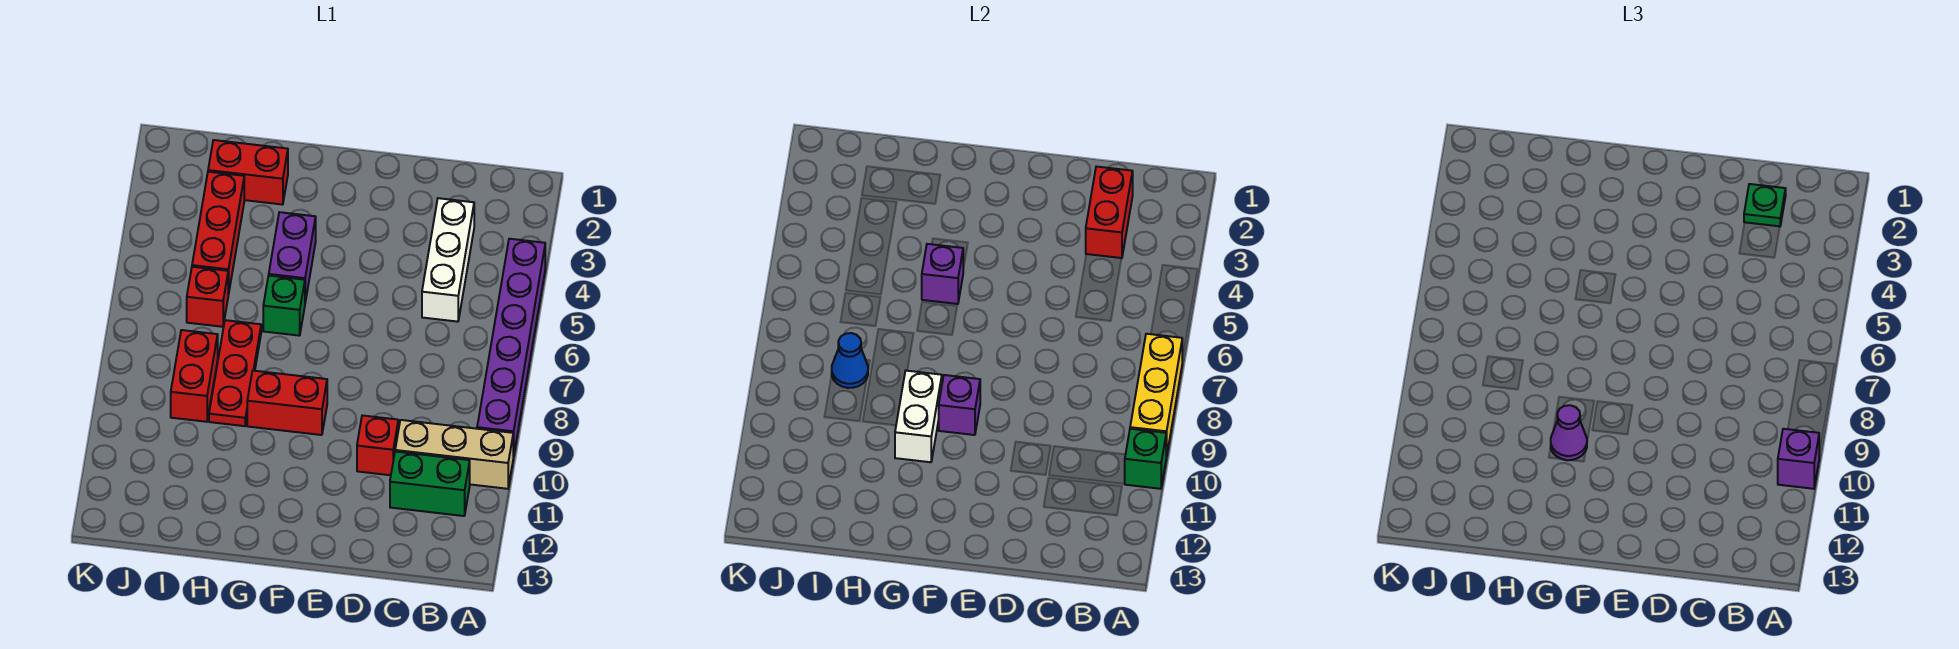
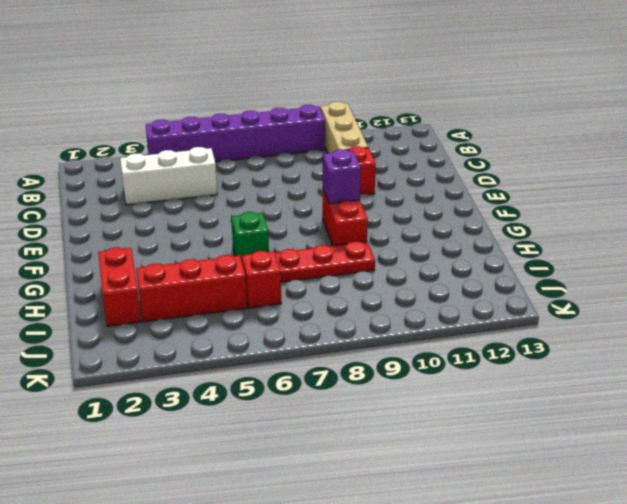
none -> green 1x2 brick [390,452,470,516]
none -> purple 1x2 brick [269,212,316,302]
none -> red 1x2 brick [171,330,218,422]

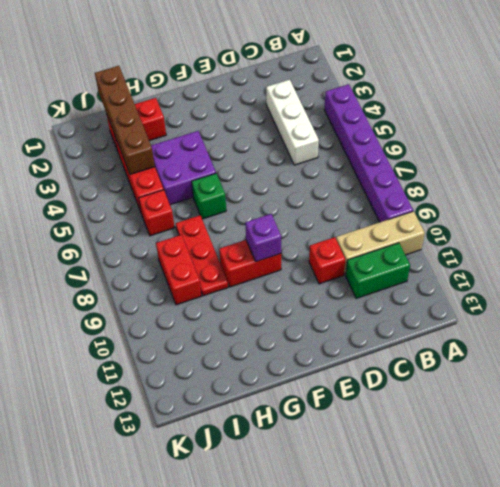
purple 2x2 brick [151,131,216,205] -> purple 1x2 brick [269,212,316,302]
brown 1x4 brick [95,66,155,174] -> none
none -> yellow 1x3 brick [1130,334,1182,457]
none -> green 1x1 brick [1125,429,1166,489]
none -> red 1x2 brick [1086,167,1133,258]

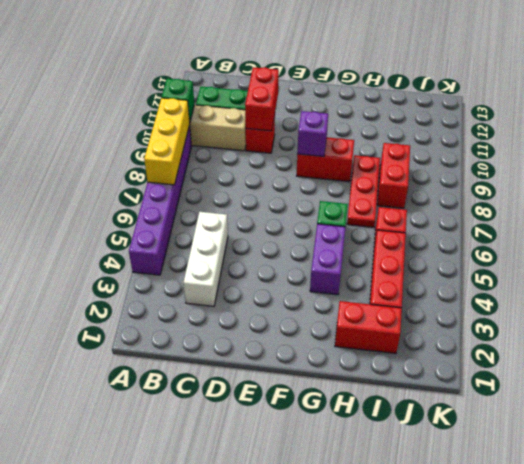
red 1x2 brick [245,67,279,131] -> red 1x2 brick moved to [1086,167,1133,258]
none -> purple 1x1 brick [922,244,963,304]
none -> white 1x2 brick [895,371,942,462]
none -> blue 1x1 cone [832,333,868,388]

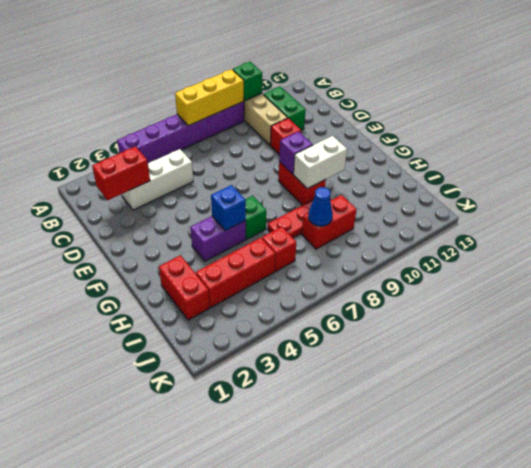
blue 1x1 brick [211,185,246,231] -> purple 1x1 brick [922,244,963,304]
none -> purple 1x1 brick [1778,429,1819,489]
none -> green 1x1 plate [1744,184,1786,226]
none -> purple 1x1 cone [1551,405,1587,460]

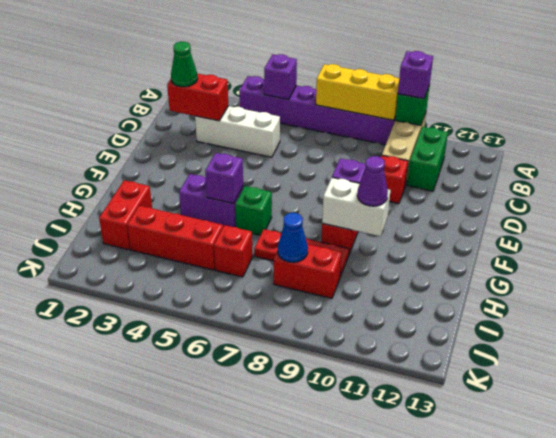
purple 1x1 brick [264,54,297,100] -> none
green 1x1 cone [171,42,198,87] -> green 1x1 plate [1744,184,1786,226]

